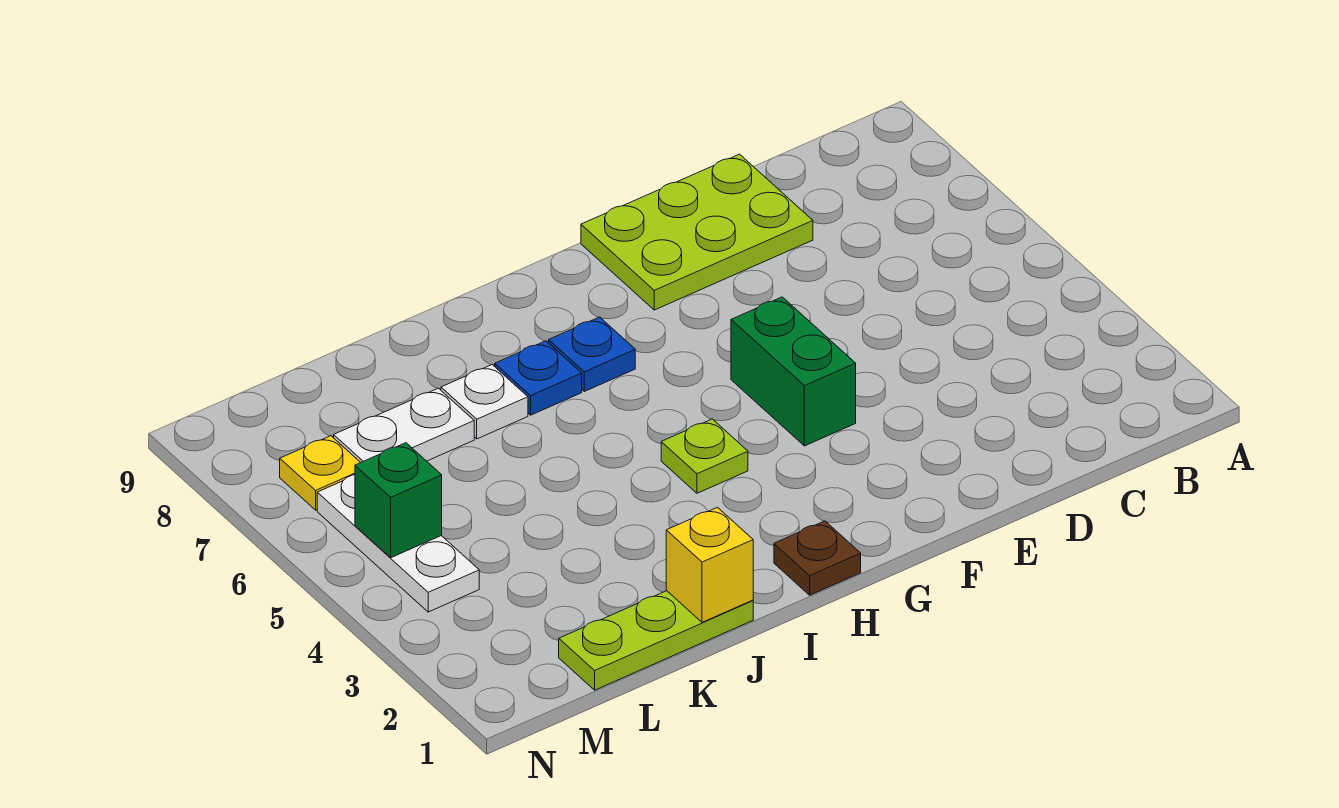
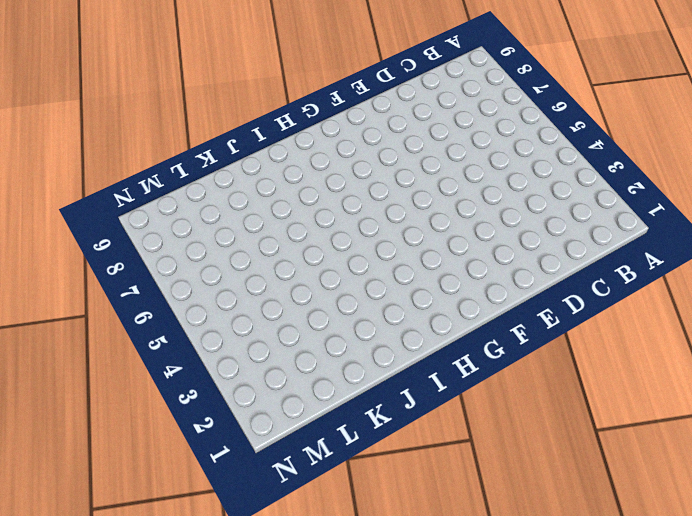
none -> lime 2x3 plate [581,154,813,310]
none -> green 1x2 brick [731,297,856,446]
none -> brown 1x1 plate [774,521,861,595]

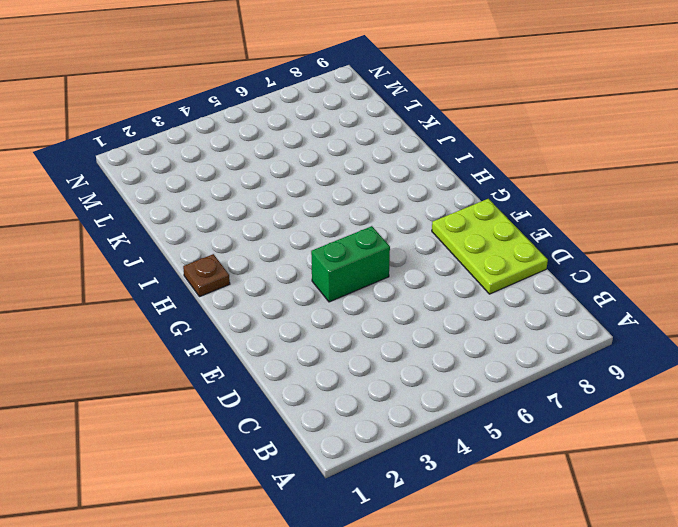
none -> lime 1x1 plate [661,419,748,493]
none -> blue 1x1 plate [549,317,635,391]
none -> blue 1x1 plate [495,341,582,415]

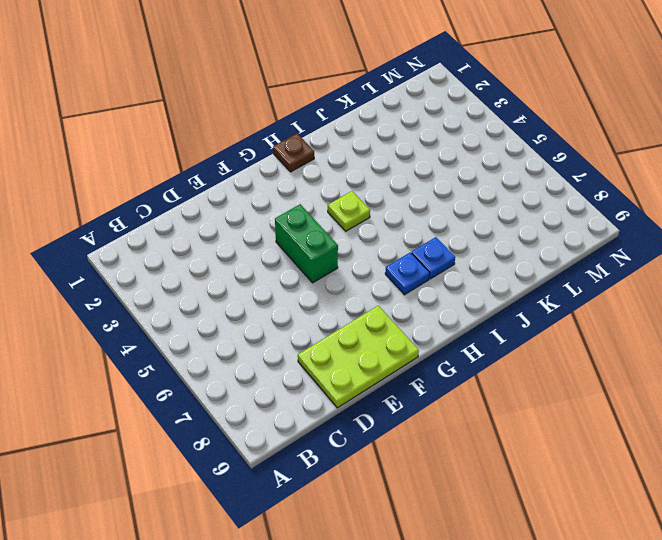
none -> lime 1x3 plate [559,591,753,690]
none -> white 1x1 plate [441,365,528,439]
none -> white 1x2 plate [334,388,474,462]

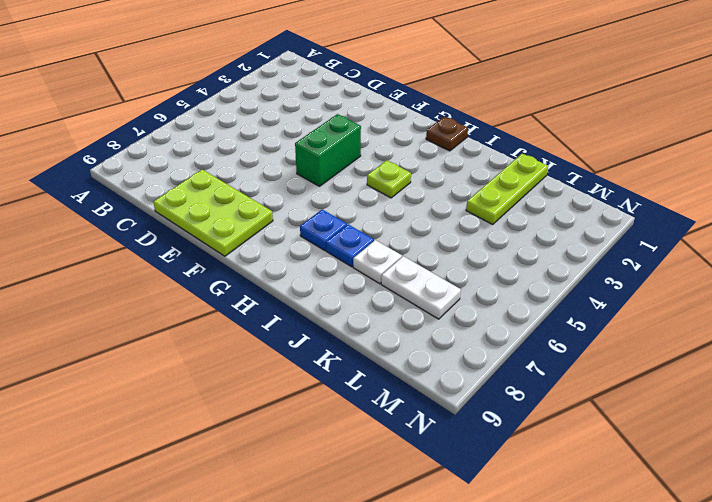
lime 1x3 plate [466,154,548,224] -> lime 1x3 plate turned to [559,591,753,690]
none -> white 1x3 plate [317,475,479,612]
none -> yellow 1x1 plate [280,436,361,510]
none -> yellow 1x1 brick [666,507,753,622]

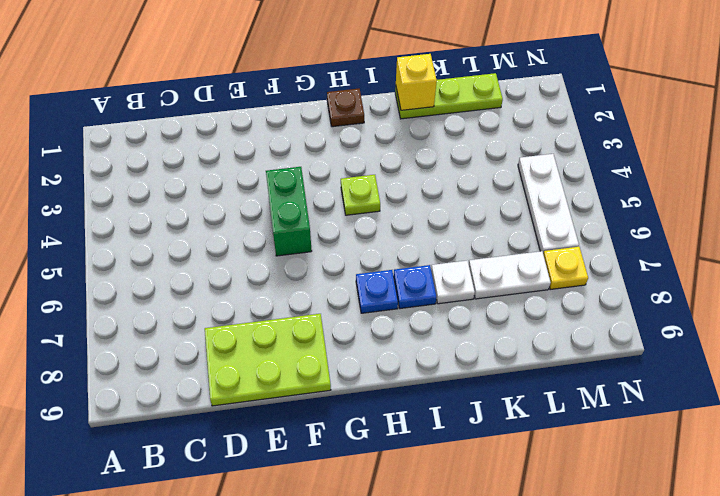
none -> green 1x1 brick [355,443,442,558]

